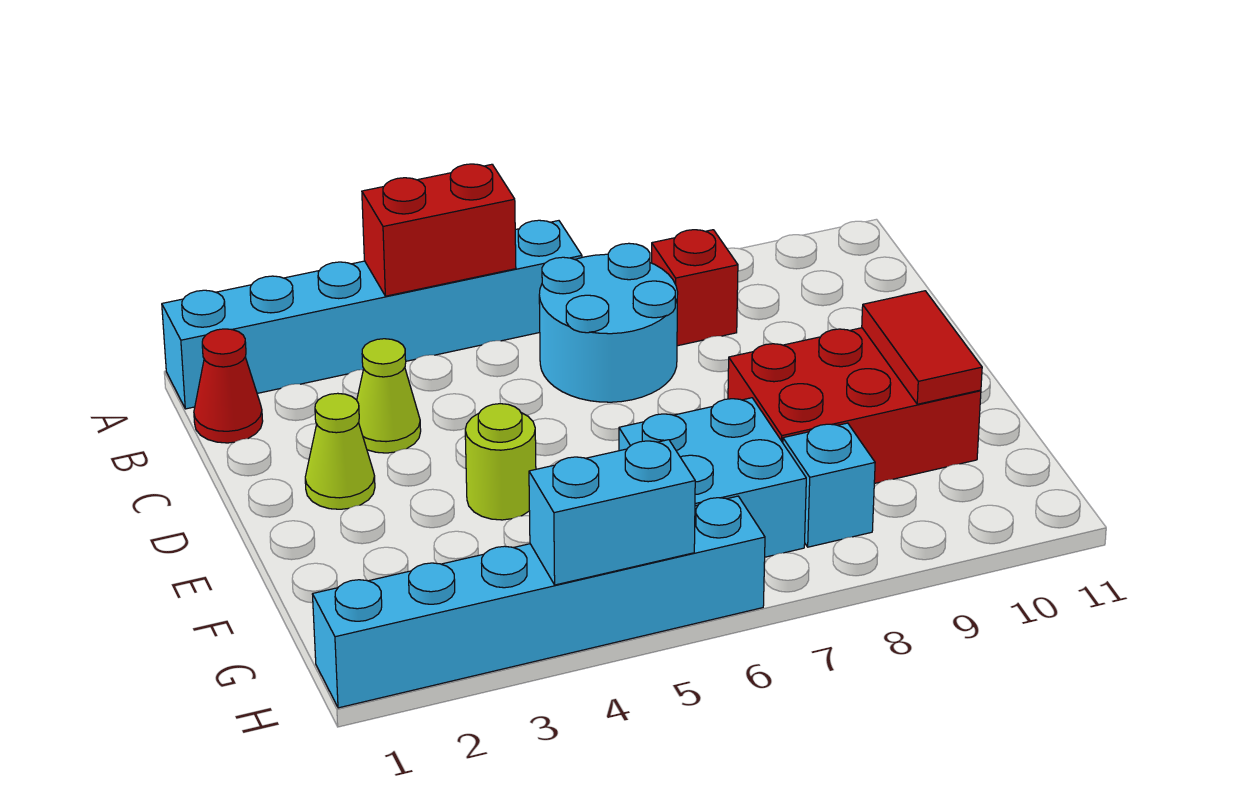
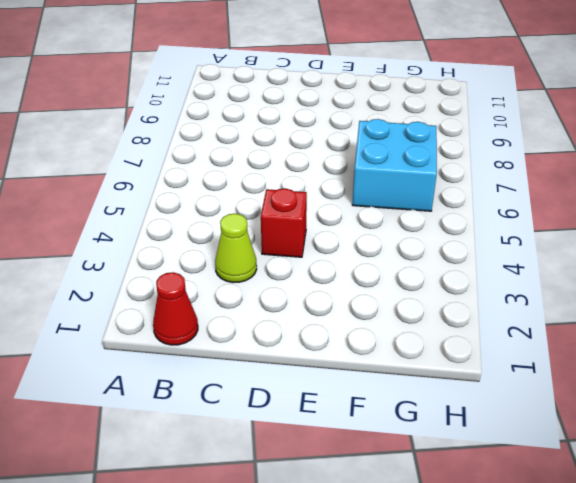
red 1x1 brick [261,188,307,257] -> red 1x1 brick moved to [652,230,738,346]
none -> cyan 1x6 brick [162,220,582,409]
none -> cyan 2x2 round brick [539,243,678,402]
none -> lime 1x1 cone [305,393,375,509]

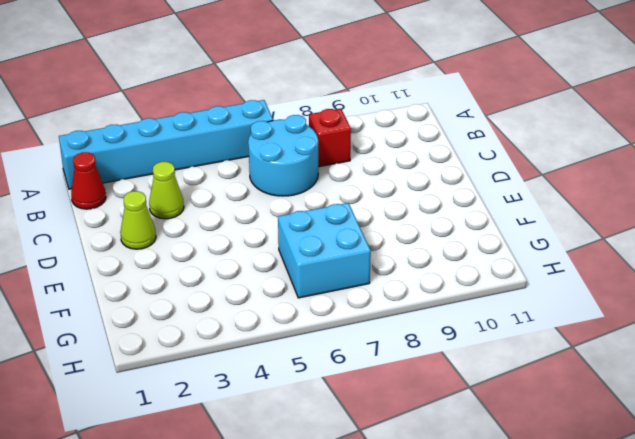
none -> lime 1x1 round brick [465,404,536,520]
none -> red 2x3 brick [728,328,981,484]
none -> cyan 1x1 brick [783,423,875,547]

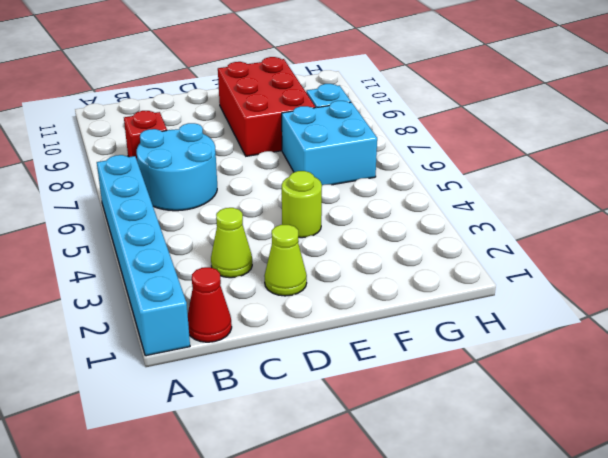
none -> cyan 1x6 brick [312,496,765,708]
none -> red 1x2 brick [362,164,516,296]
none -> red 1x2 tile [862,291,982,404]

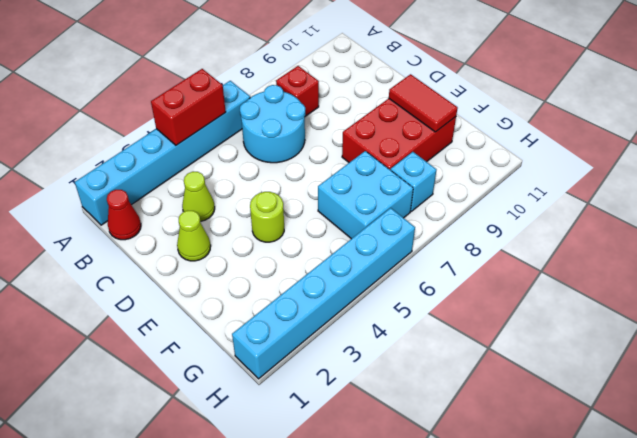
none -> cyan 1x2 brick [529,440,695,585]

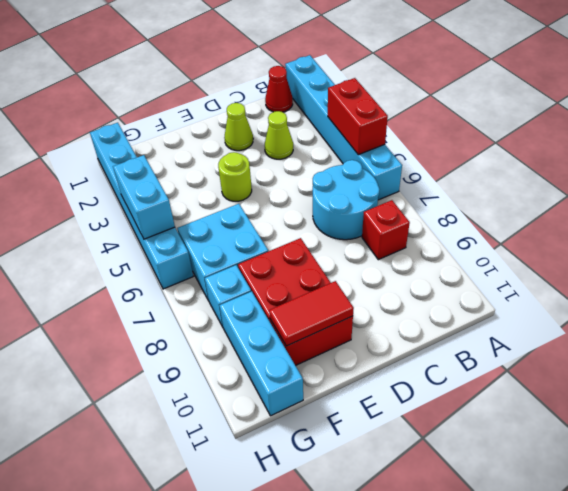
cyan 1x3 brick [219,291,303,416] -> none

